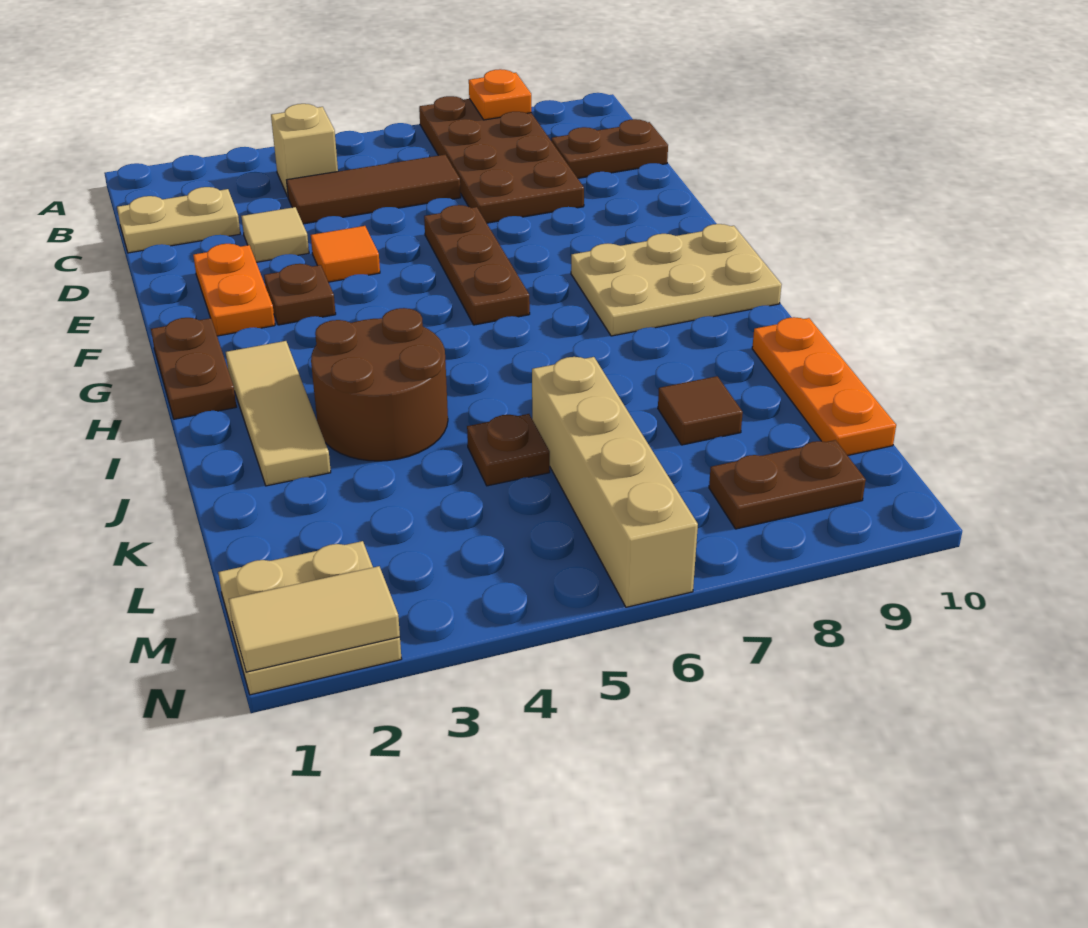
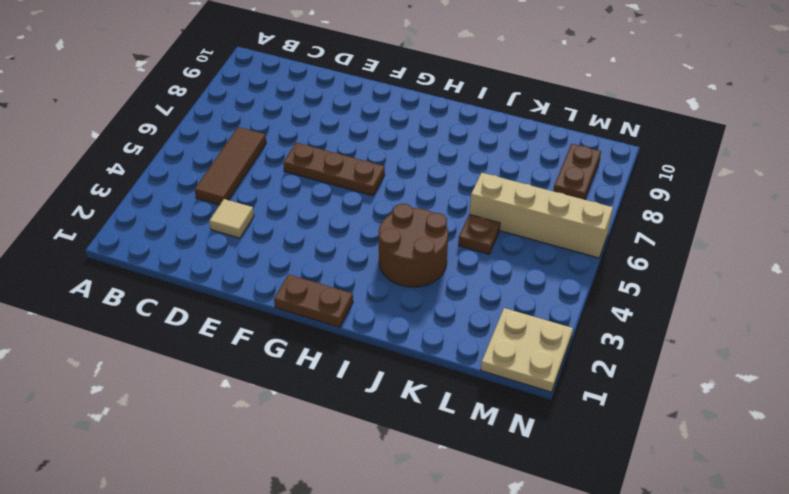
none -> brown 2x4 plate [419,96,584,223]
none -> tan 1x1 brick [271,104,338,196]
none -> tan 1x2 plate [117,187,240,253]

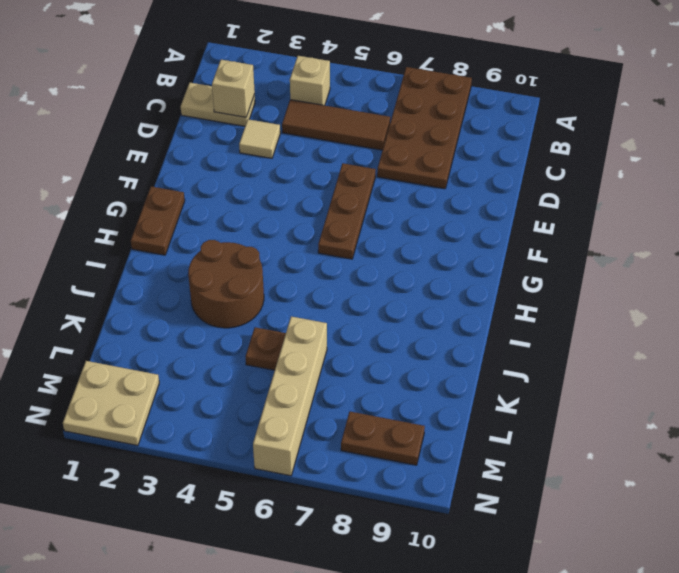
tan 1x1 brick [212,60,255,117] -> none
none -> brown 1x2 plate [551,119,668,178]
none -> orange 1x2 plate [193,244,275,336]
none -> orange 1x1 tile [311,226,380,282]

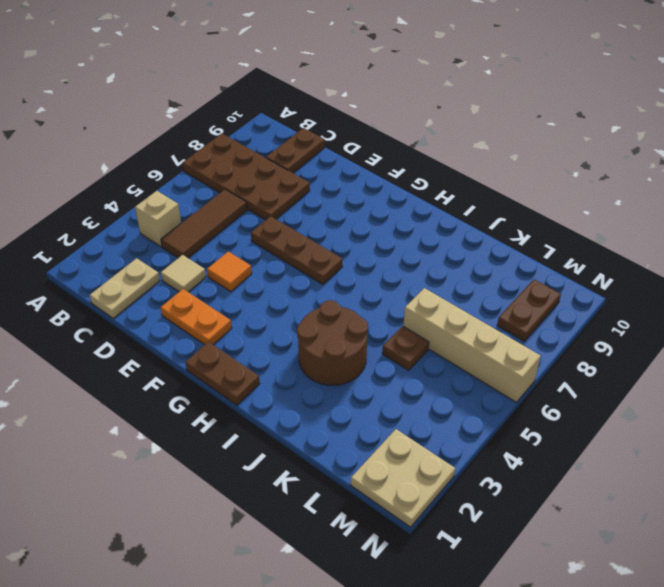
none -> brown 1x1 plate [264,264,336,325]
none -> tan 2x3 plate [571,224,782,336]
none -> tan 1x3 tile [226,341,331,486]

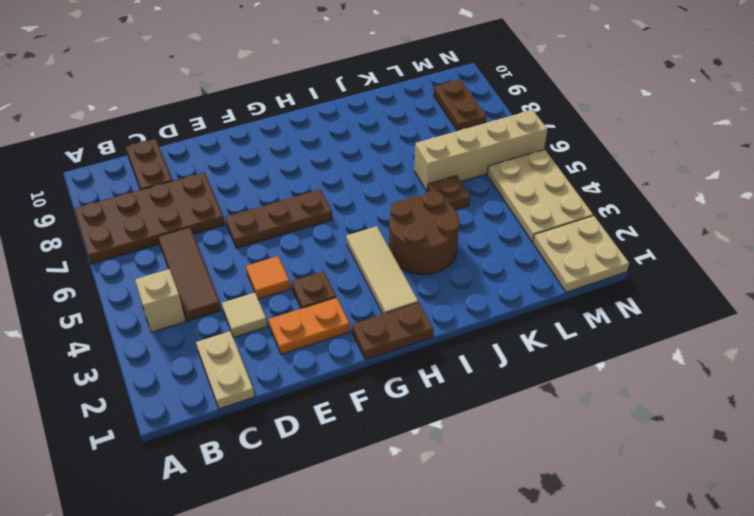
tan 1x3 tile [346,226,418,314] -> tan 1x3 tile turned to [226,341,331,486]
tan 2x3 plate [487,149,593,242] -> tan 2x3 plate moved to [571,224,782,336]
none -> orange 1x3 plate [752,317,896,456]
none -> brown 1x1 tile [658,376,743,445]
none -> orange 1x1 plate [469,69,531,120]

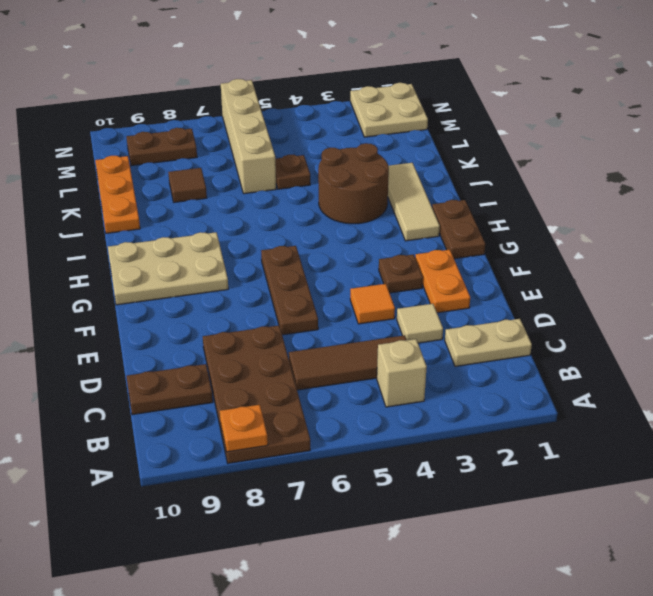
none -> tan 1x2 tile [229,566,400,672]

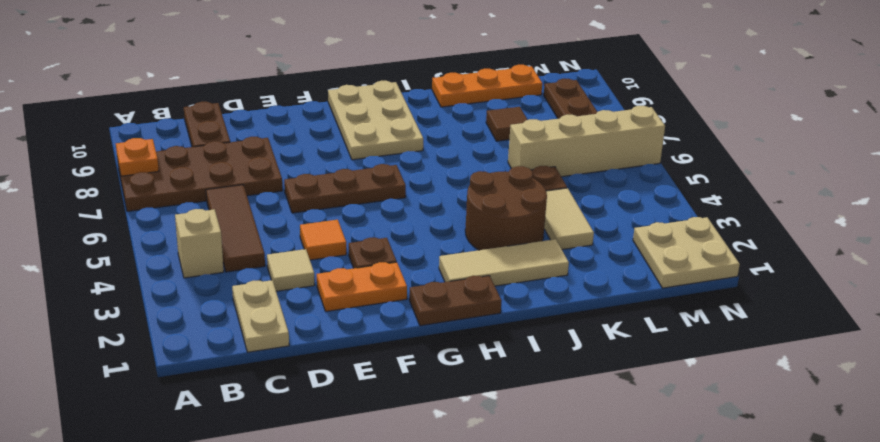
tan 1x2 tile [544,188,594,249] -> tan 1x2 tile moved to [229,566,400,672]

